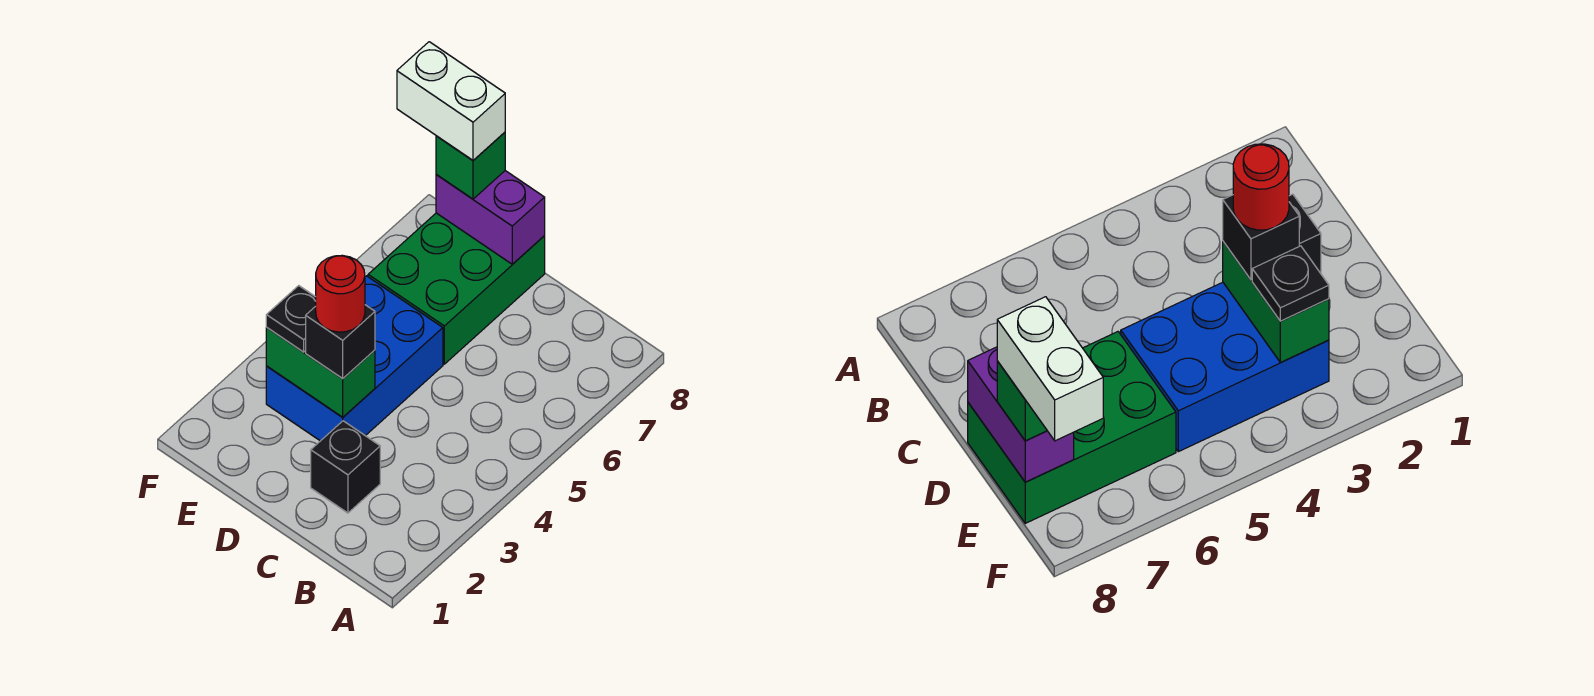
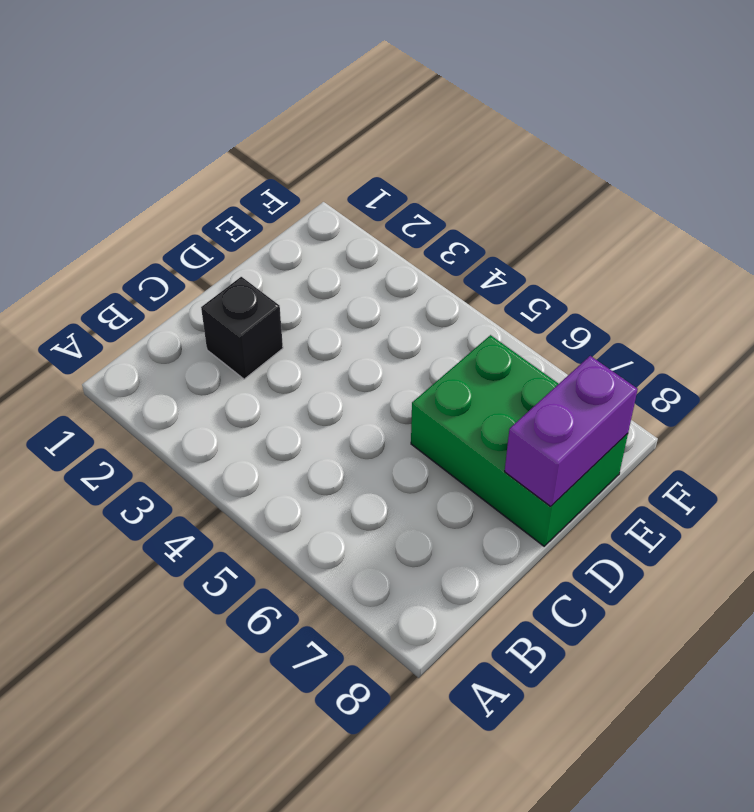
none -> blue 2x3 brick [266,276,443,441]
none -> green 1x2 brick [266,328,375,417]

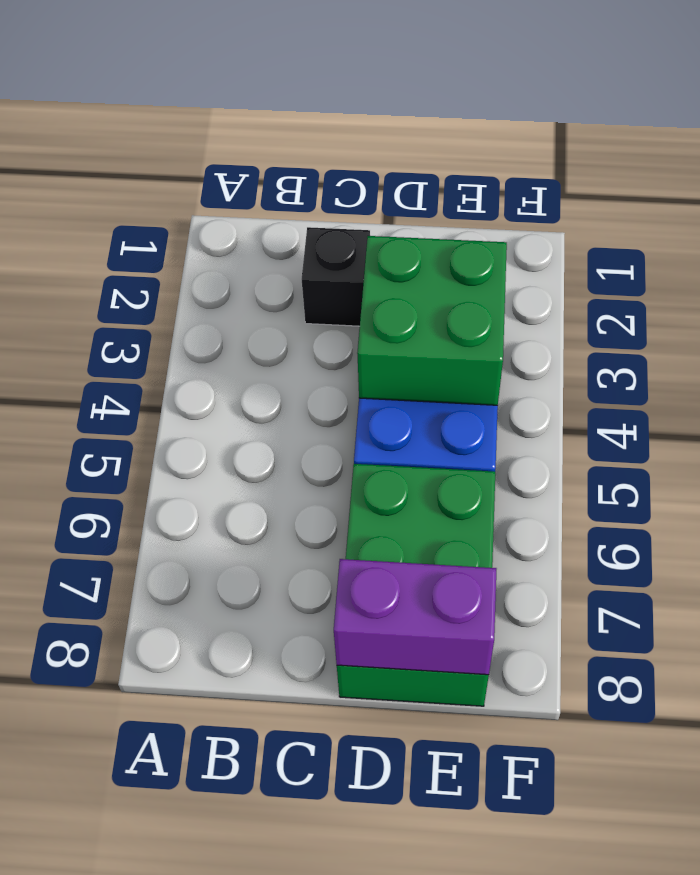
green 2x2 brick [357,236,507,405] -> green 1x2 brick [266,328,375,417]
none -> black 1x1 brick [306,305,375,379]
none -> black 1x1 plate [266,286,316,352]

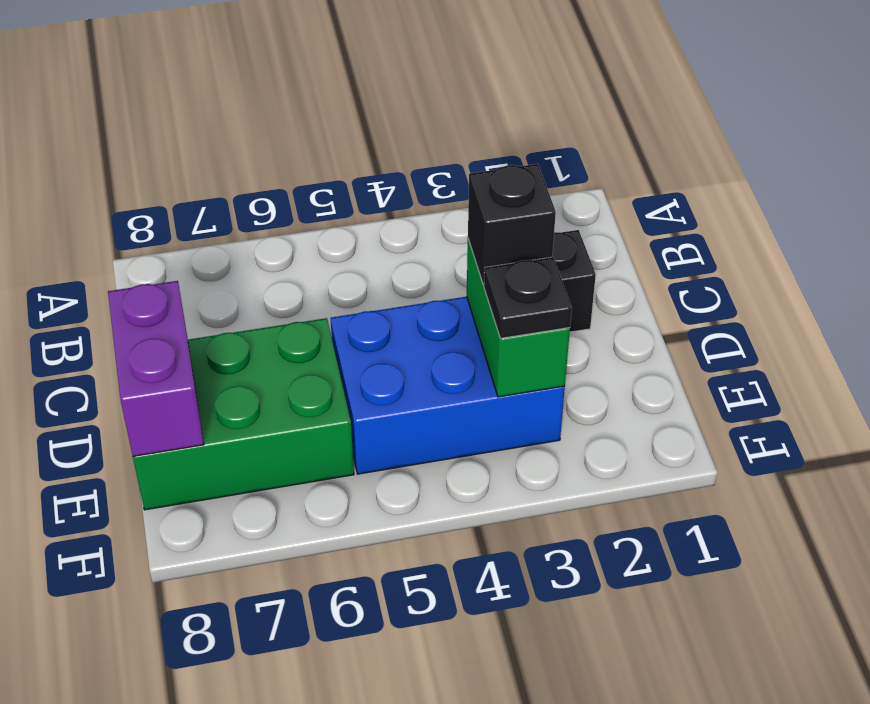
none -> green 1x1 brick [436,132,505,199]
none -> red 1x1 round brick [316,255,365,332]

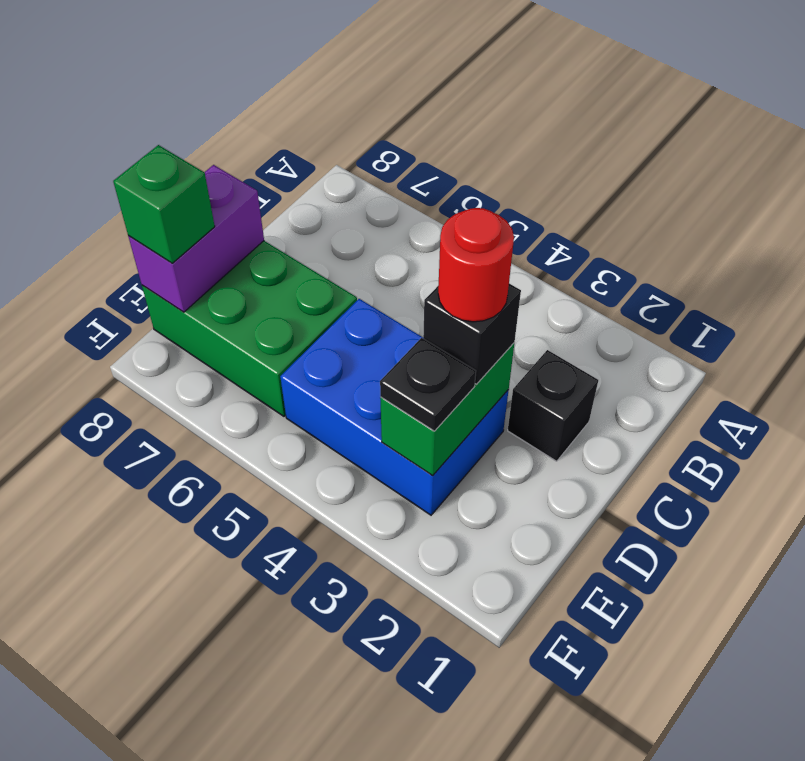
none -> white 1x2 brick [397,42,505,160]

